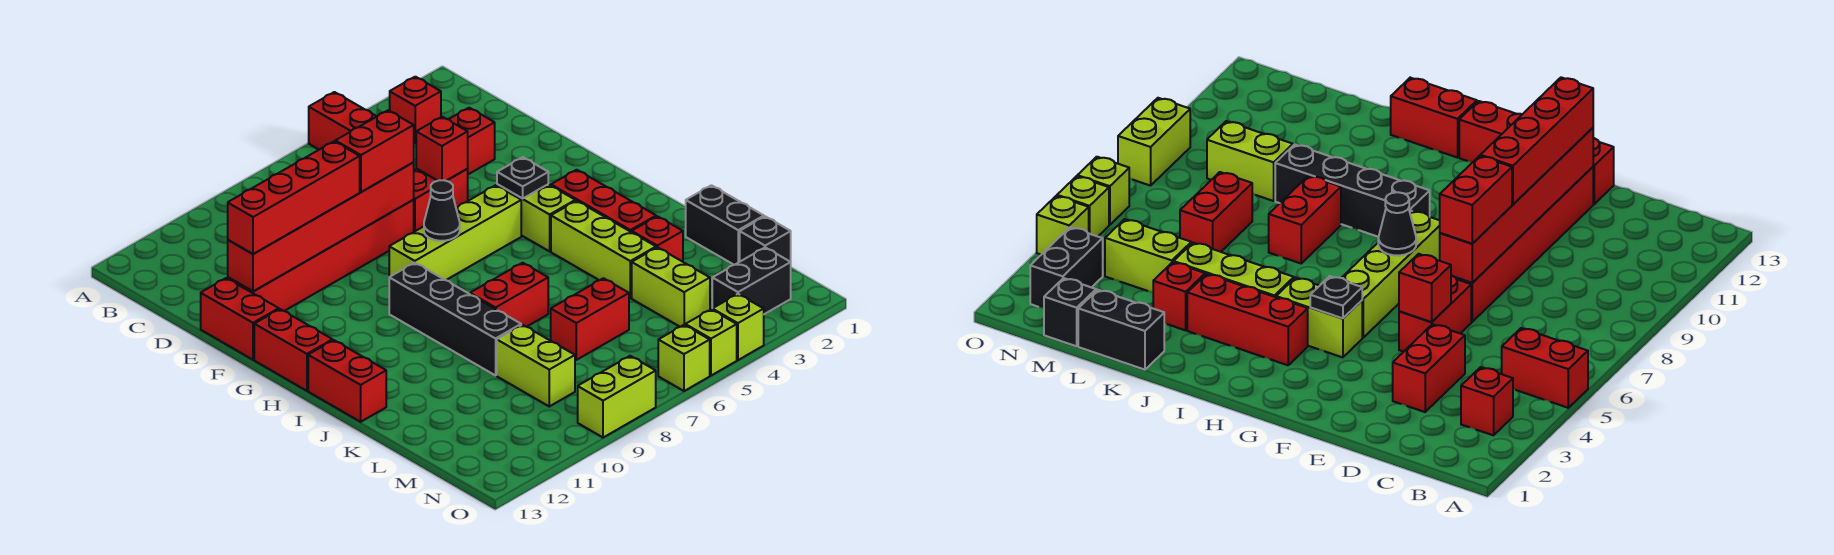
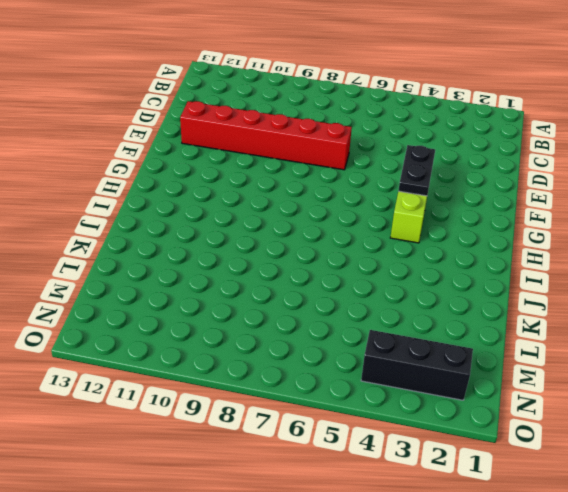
black 1x2 plate [398,145,435,196] -> black 1x1 plate [497,157,548,199]
black 1x3 brick [361,330,473,400] -> black 1x2 brick [712,247,791,314]
none -> red 1x2 brick [309,92,377,150]
none -> red 1x1 brick [390,77,441,143]
none -> red 1x2 brick [449,108,495,174]
none -> red 1x2 brick [413,169,468,232]

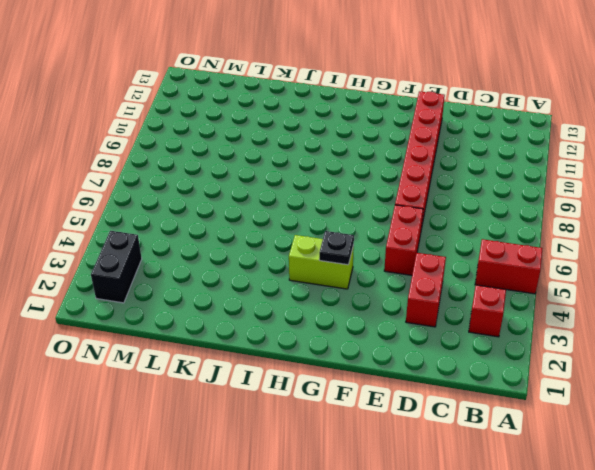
none -> red 1x2 brick [201,278,279,360]
none -> lime 1x4 brick [389,185,521,280]
none -> red 1x2 brick [254,309,333,391]
none -> red 1x3 brick [551,170,656,232]

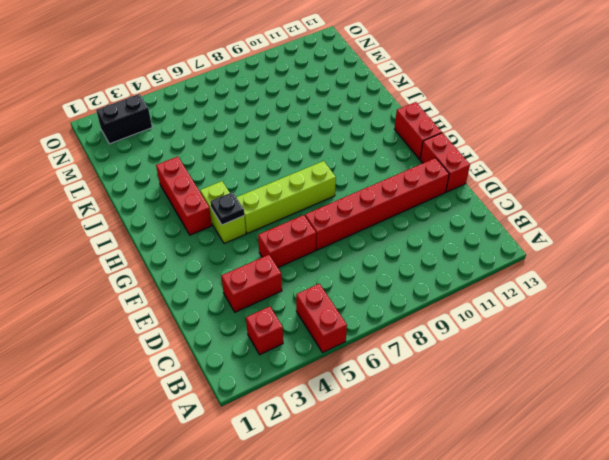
none -> black 1x4 brick [389,263,521,375]
none -> lime 1x3 brick [551,201,656,298]
none -> red 1x2 brick [308,340,386,422]
none -> red 1x2 brick [470,263,548,327]

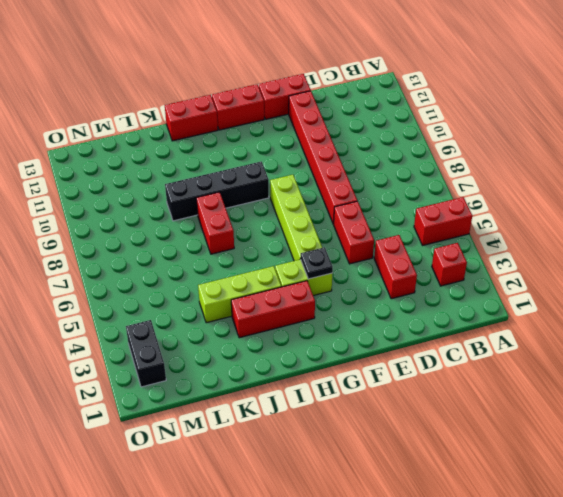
none -> black 1x2 brick [686,185,764,265]
none -> red 1x1 brick [632,216,683,262]
none -> lime 1x2 brick [632,247,710,327]
none -> red 1x2 brick [551,278,629,360]

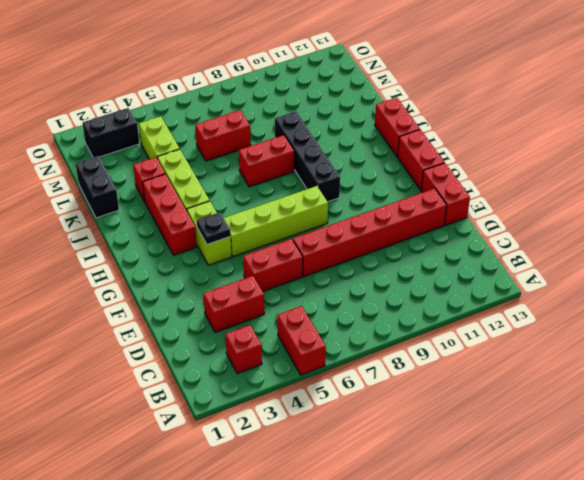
none -> lime 1x2 brick [497,325,575,406]
none -> black 1x1 brick [740,216,791,262]
none -> lime 1x1 brick [712,294,764,360]
none -> lime 1x1 brick [685,309,737,376]

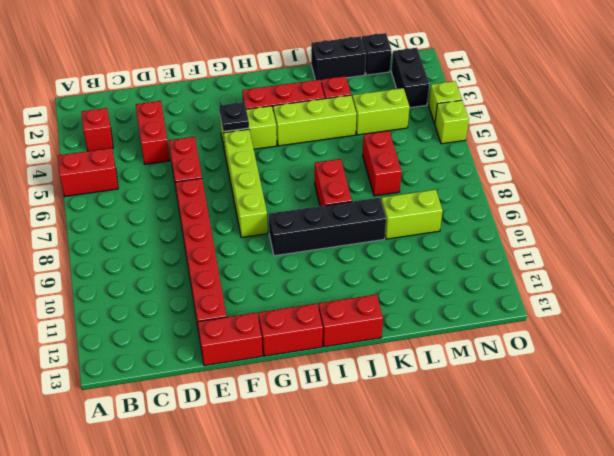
none -> lime 1x1 brick [658,325,710,391]
none -> lime 1x2 brick [578,356,656,438]
none -> red 1x1 brick [416,117,468,181]
none -> red 1x6 brick [228,163,414,291]

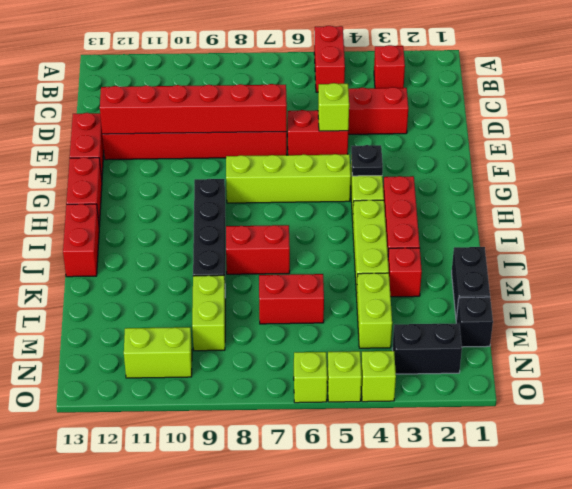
lime 1x1 brick [318,83,349,131] -> red 1x1 brick [416,117,468,181]
lime 1x2 brick [124,327,192,378] -> lime 1x2 brick moved to [578,356,656,438]
none -> black 1x1 cone [424,180,460,241]
none -> red 1x2 brick [335,110,414,192]
none -> red 1x4 brick [228,141,360,254]

